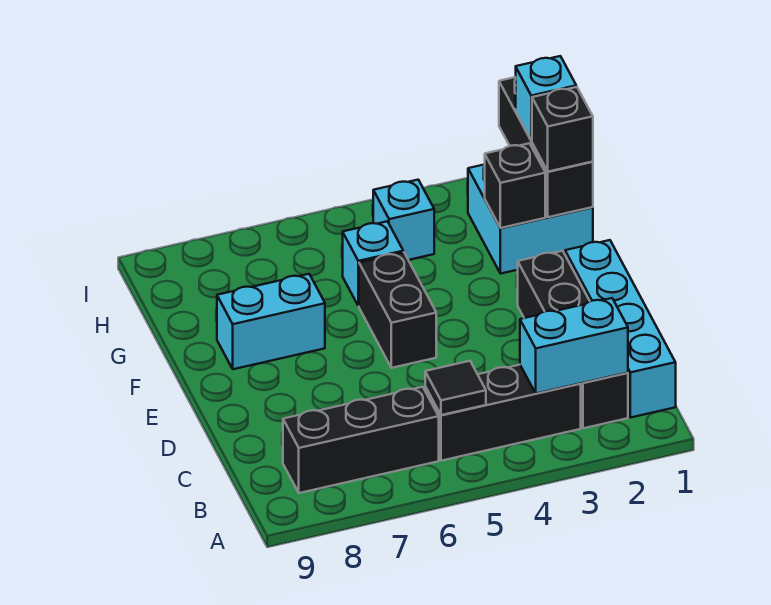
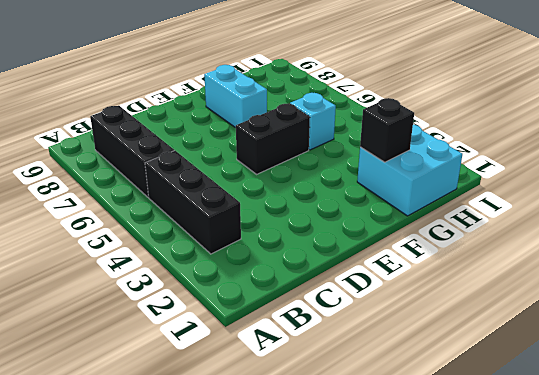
none -> cyan 1x4 brick [565,240,676,418]
none -> black 1x4 brick [518,251,628,428]
none -> cyan 1x1 brick [373,180,434,260]

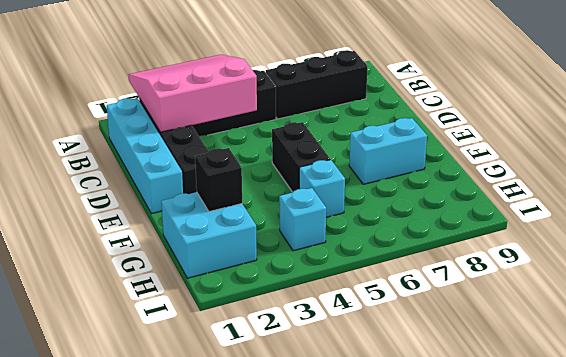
pink 3x3 slope [129,55,257,132] -> cyan 1x2 brick [520,298,628,393]
none -> black 1x1 tile [425,361,486,415]
none -> black 1x3 brick [499,77,593,217]
none -> black 1x1 brick [532,87,593,172]

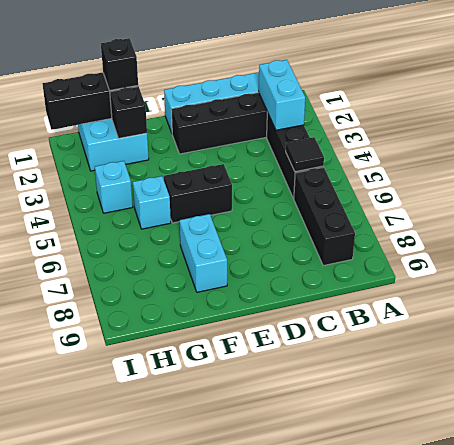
none -> cyan 1x1 brick [516,56,576,141]

